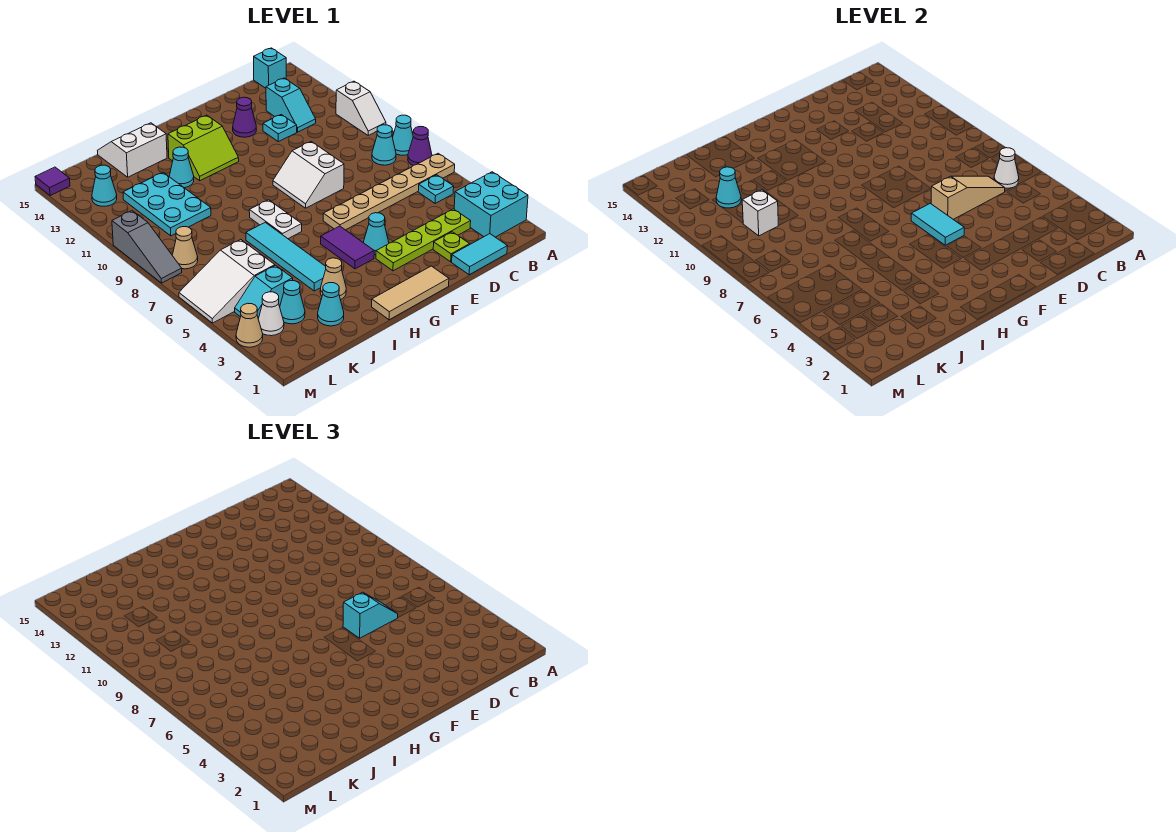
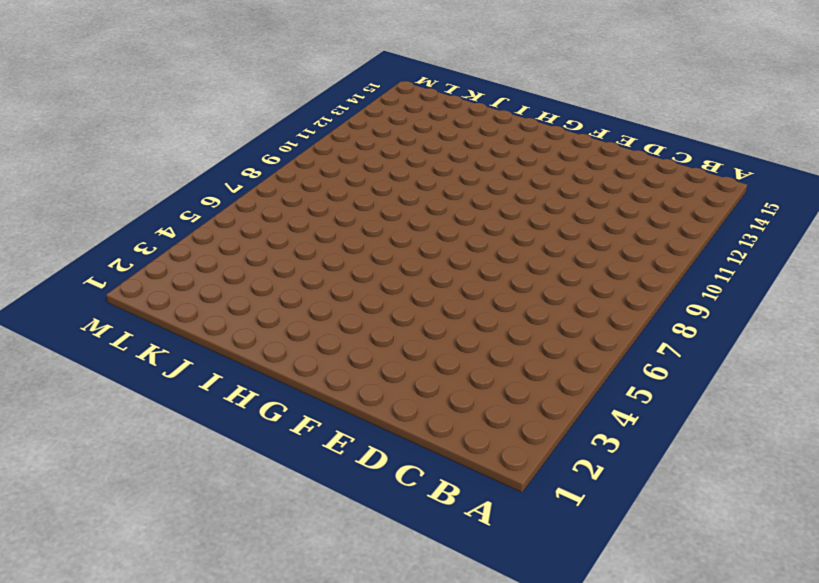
none -> cyan 2x2 brick [454,172,528,237]
none -> tan 1x6 plate [323,153,455,230]
none -> purple 1x1 cone [408,127,432,165]
none -> cyan 1x1 cone [393,115,413,155]

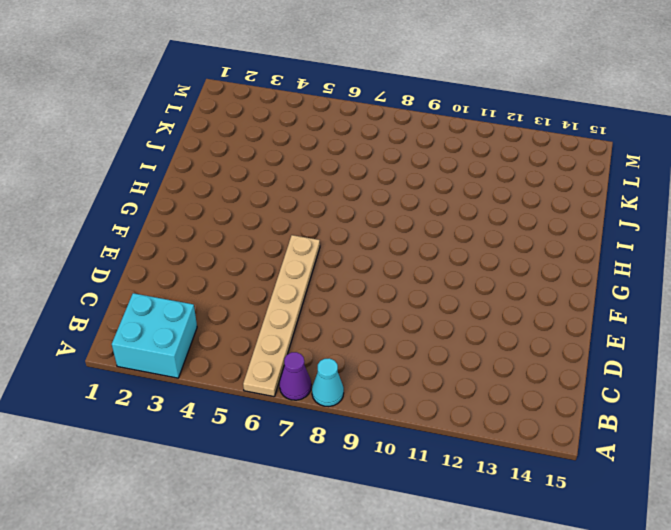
none -> white 1x2 slope [336,81,386,135]
none -> cyan 1x1 plate [418,175,454,203]
none -> cyan 1x1 cone [372,125,396,165]
none -> cyan 1x1 brick [254,48,286,88]

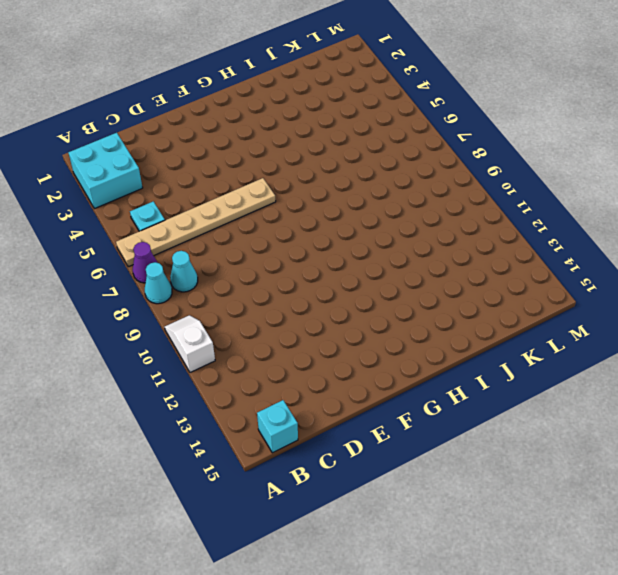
none -> cyan 1x2 tile [452,234,507,275]
none -> lime 1x4 plate [376,209,471,271]
none -> cyan 1x2 slope [266,78,316,132]
none -> lime 1x1 plate [433,232,470,262]

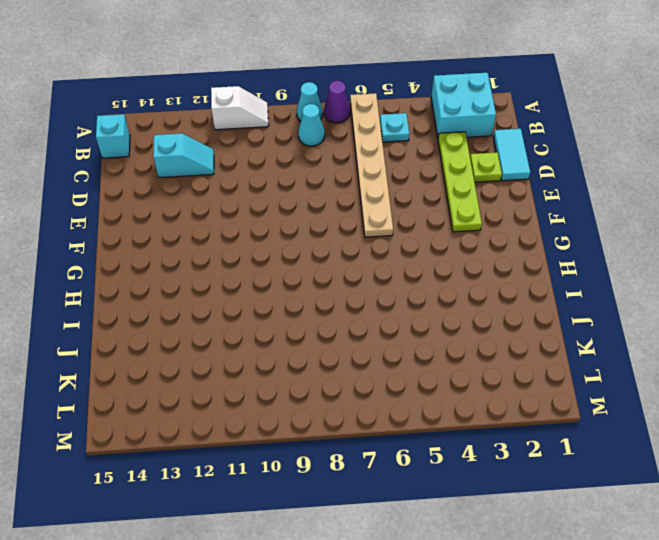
none -> cyan 1x1 plate [263,115,297,142]
none -> white 2x2 slope [273,142,344,208]
none -> purple 1x1 cone [233,97,257,137]
none -> tan 1x3 tile [372,266,449,320]

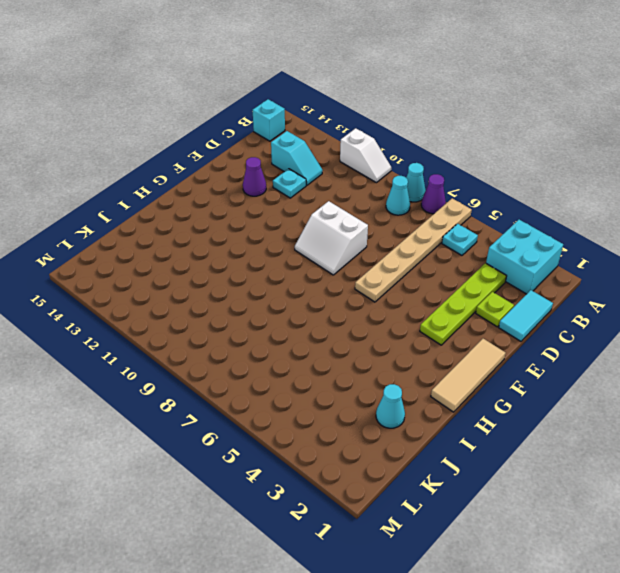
none -> cyan 1x1 cone [364,213,389,255]
none -> purple 1x2 tile [321,226,374,269]
none -> lime 2x2 slope [168,115,239,181]
none -> white 1x2 plate [249,200,302,239]

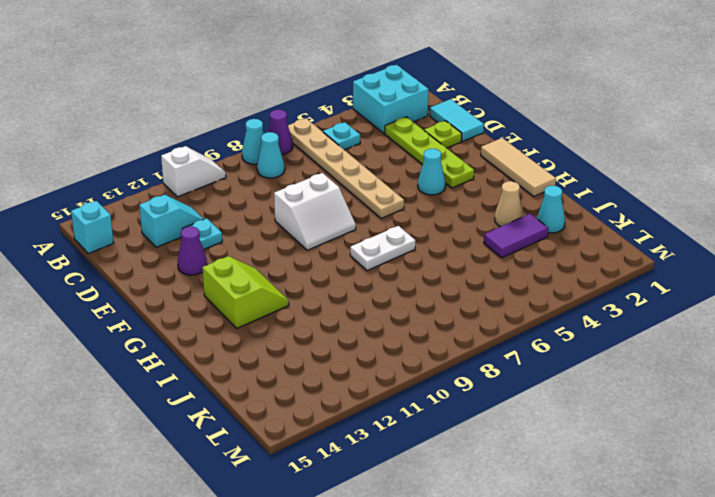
purple 1x2 tile [484,214,548,258] -> purple 1x2 tile moved to [321,226,374,269]
none -> cyan 1x4 tile [246,222,326,291]
none -> cyan 1x1 cone [169,147,194,188]
none -> white 2x2 slope [97,123,167,177]
none -> cyan 2x3 plate [123,173,211,236]

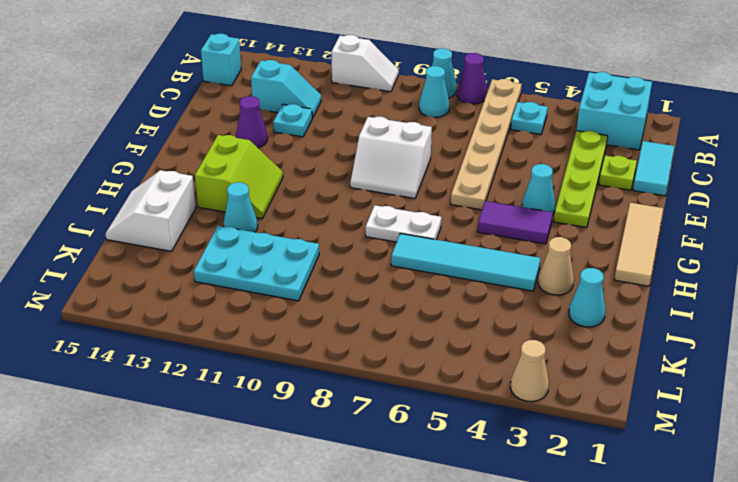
none -> cyan 1x1 cone [280,281,305,324]
none -> cyan 1x2 slope [235,265,293,318]
none -> white 2x3 slope [179,240,275,323]
none -> white 1x1 cone [258,292,284,336]

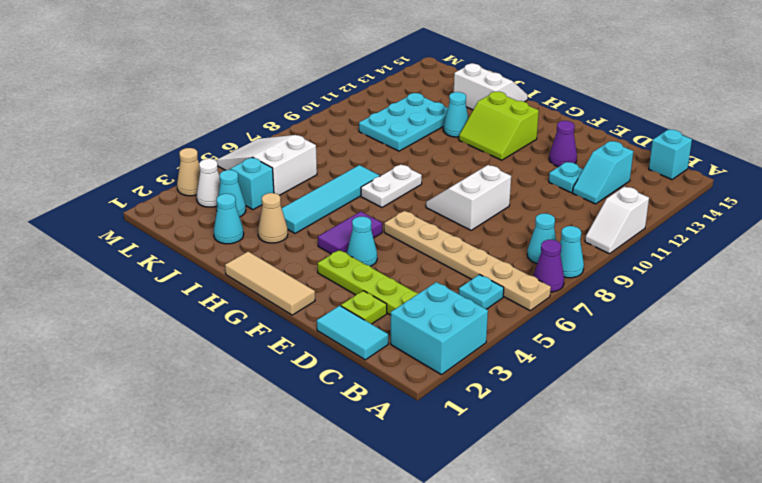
none -> tan 1x1 cone [172,227,198,269]
none -> cyan 1x1 cone [92,165,117,206]
none -> grey 1x3 slope [112,211,182,283]
none -> purple 1x1 tile [35,167,70,196]

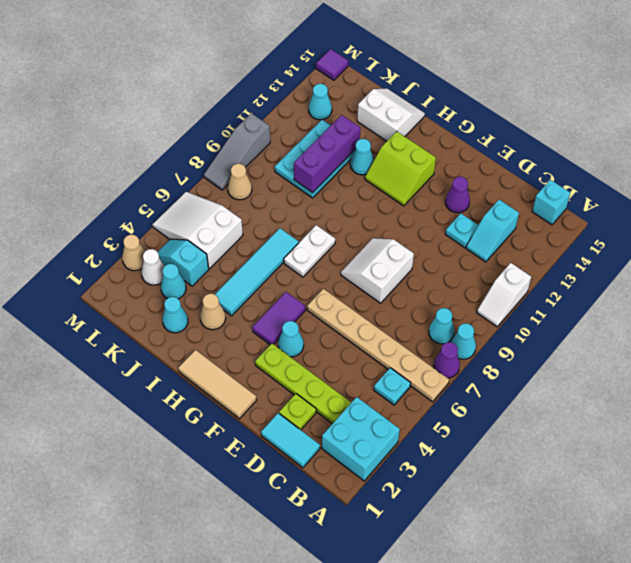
purple 1x3 brick [294,115,360,193] -> none
none -> white 1x1 cone [994,148,1019,188]
none -> tan 1x3 slope [931,176,1005,219]
none -> cyan 1x2 tile [911,203,964,245]
none -> white 1x1 brick [742,190,779,236]

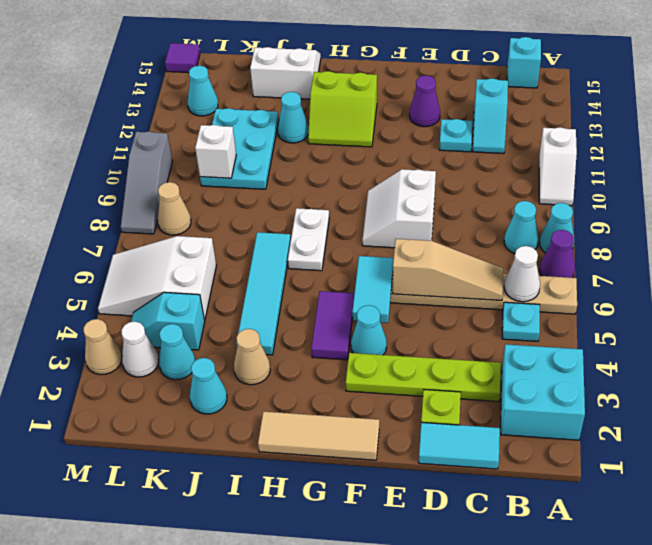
none -> cyan 1x1 cone [716,167,741,208]
none -> cyan 1x2 slope [343,592,398,638]

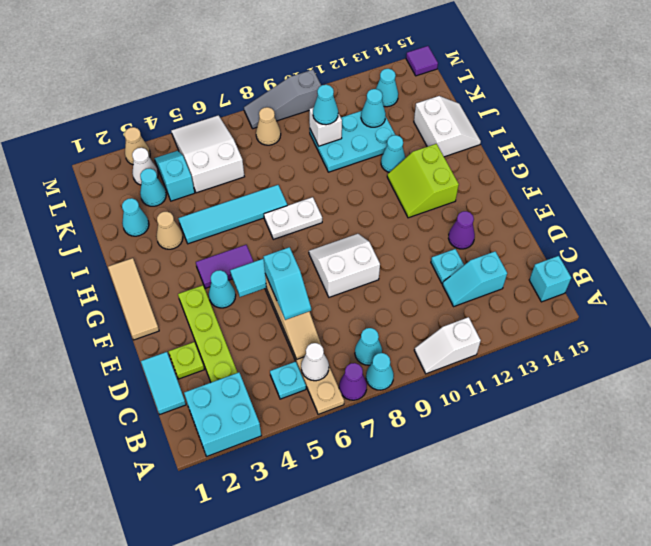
cyan 1x1 cone [313,85,338,125] -> none

